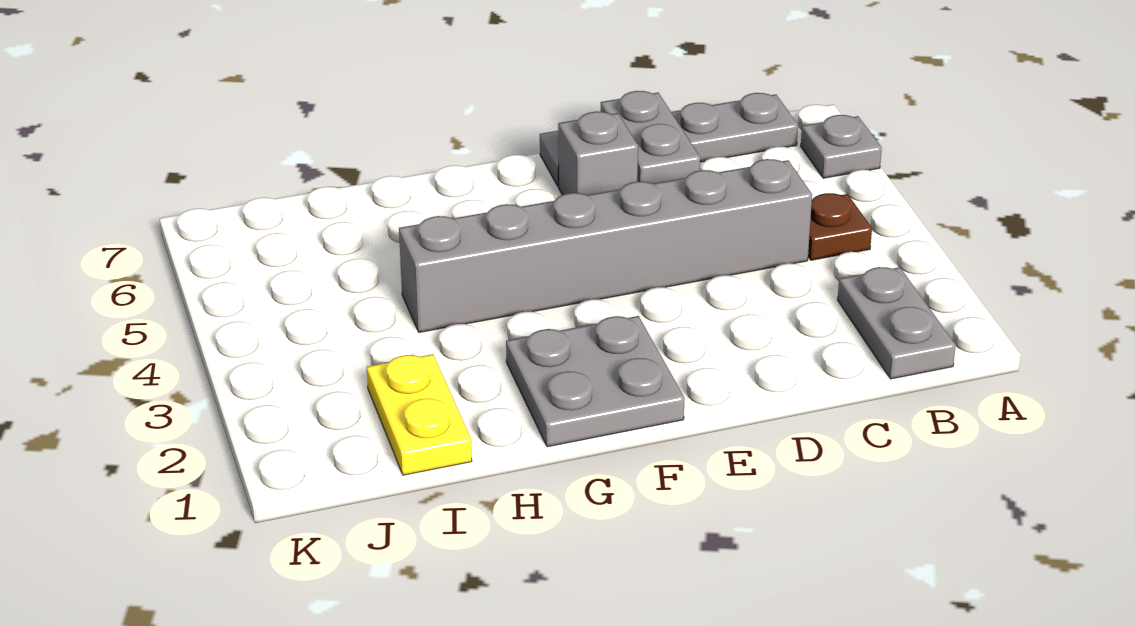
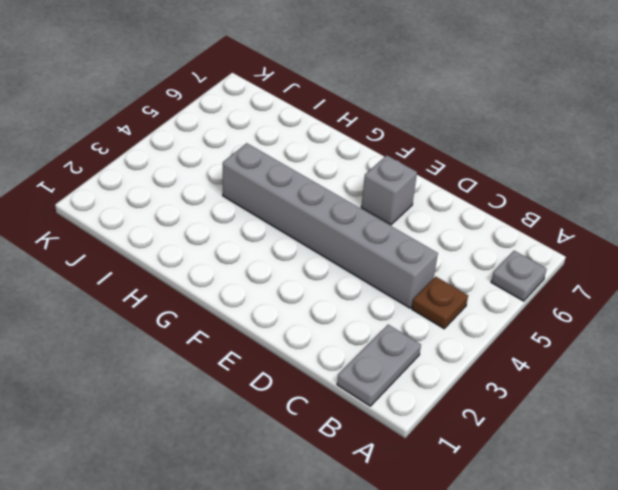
none -> grey 1x4 plate [540,93,798,187]
none -> grey 2x2 plate [506,316,685,447]

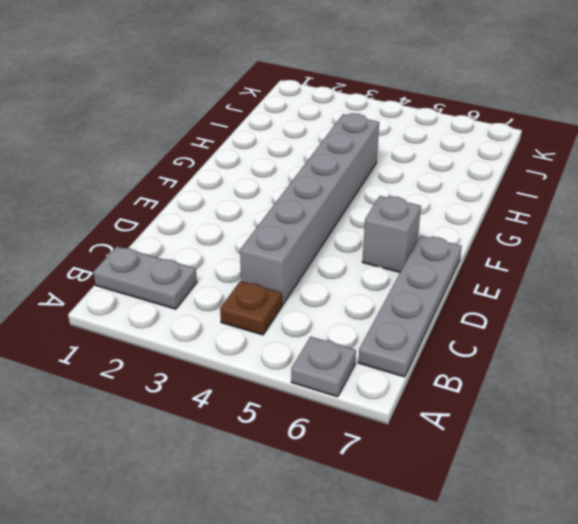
none -> grey 2x2 plate [506,316,685,447]
none -> yellow 1x2 plate [367,354,472,475]

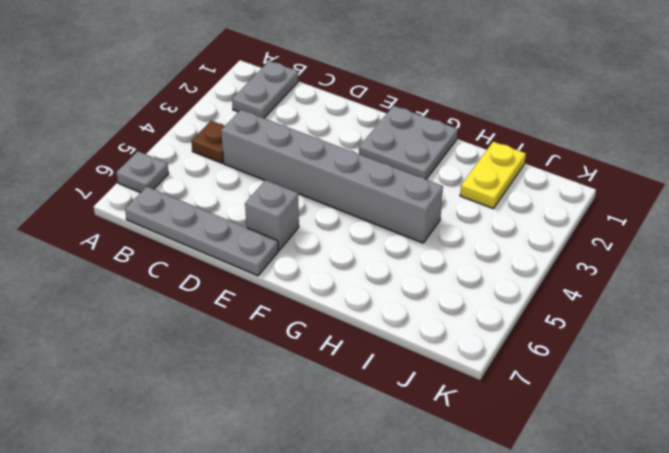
none -> grey 1x2 plate [601,91,700,184]

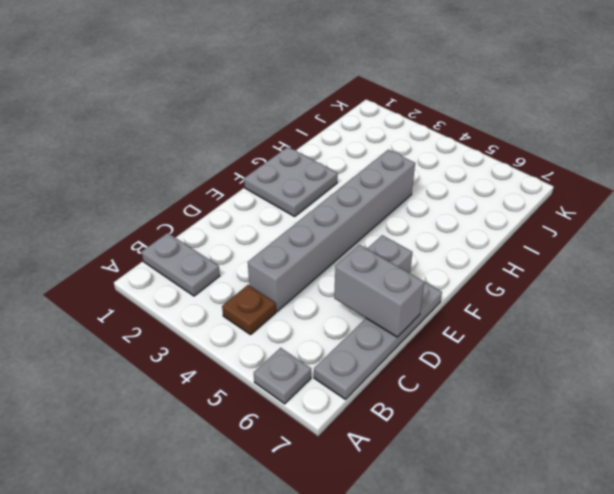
grey 1x2 brick [334,245,424,337] -> grey 1x2 plate [601,91,700,184]
none -> yellow 1x2 plate [367,354,472,475]

